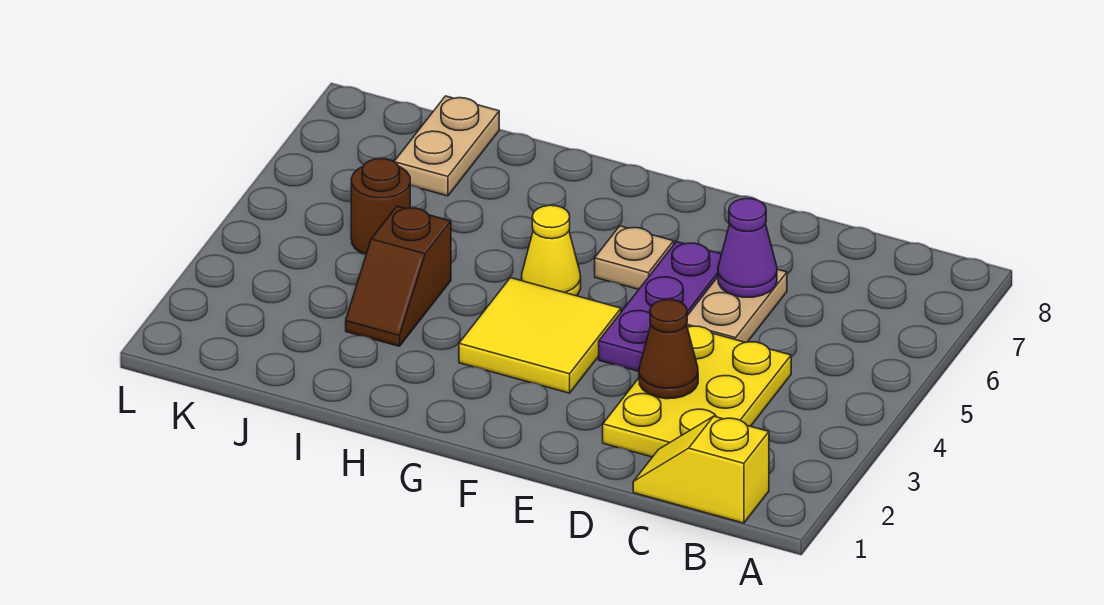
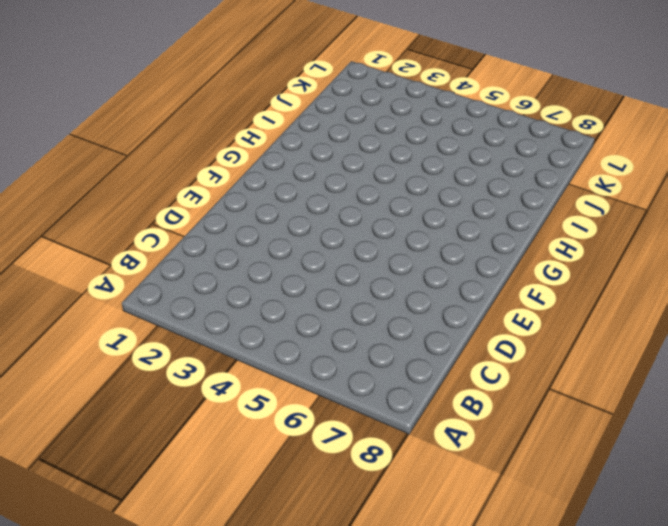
none -> yellow 1x2 slope [633,416,769,523]
none -> yellow 2x3 plate [603,326,791,457]
none -> tan 1x2 plate [687,269,787,342]

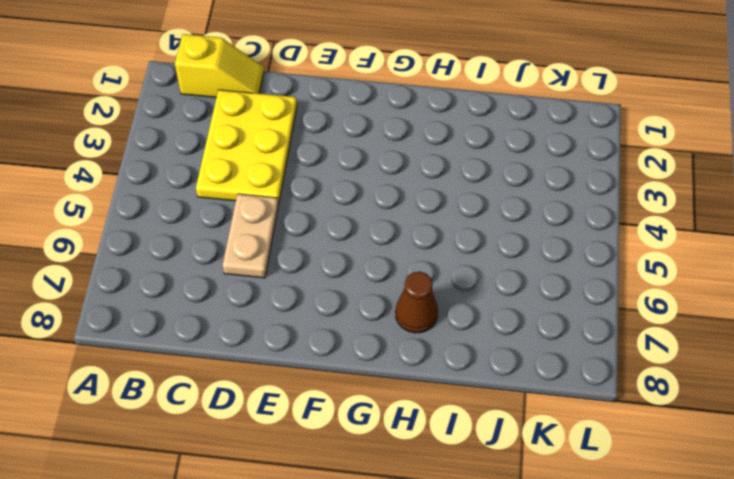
brown 1x1 cone [395,272,438,333] -> brown 1x1 cone moved to [639,300,698,399]
none -> purple 1x3 plate [599,242,721,371]
none -> yellow 2x2 tile [459,278,621,393]
none -> tan 1x1 plate [595,226,674,290]

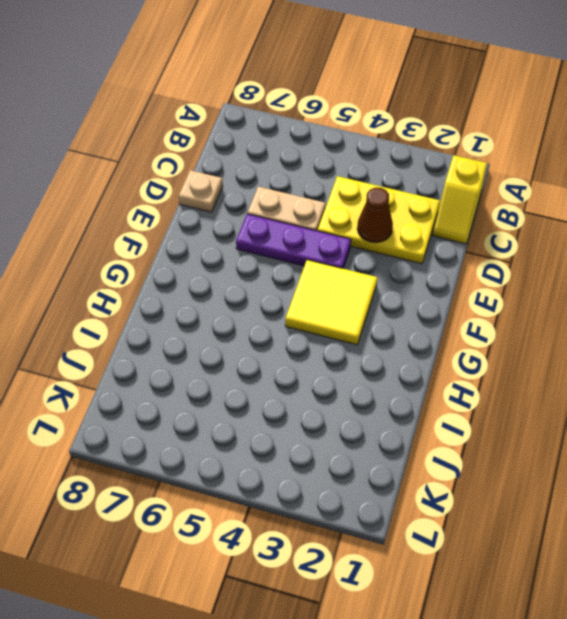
tan 1x1 plate [179,170,223,212] -> tan 1x1 plate moved to [595,226,674,290]
none -> yellow 1x1 cone [522,205,581,296]
none -> brown 1x2 slope [346,206,451,346]
none -> brown 1x1 round brick [351,159,410,255]

